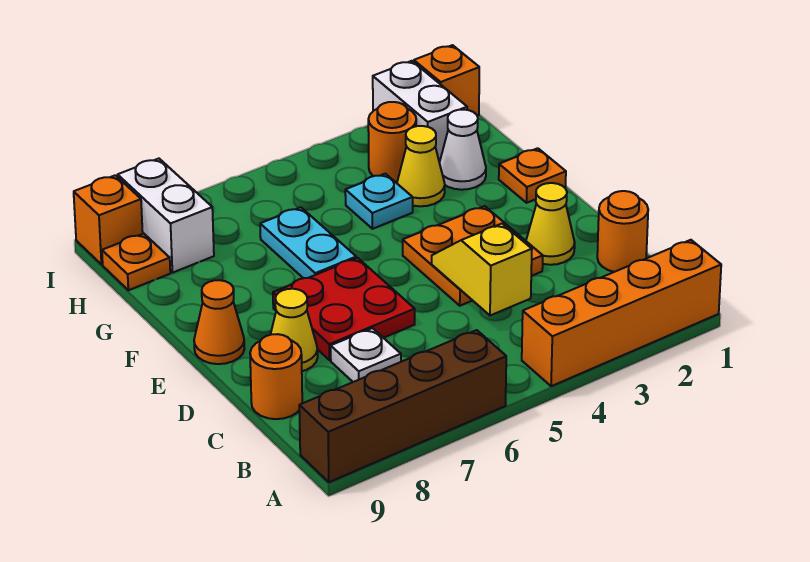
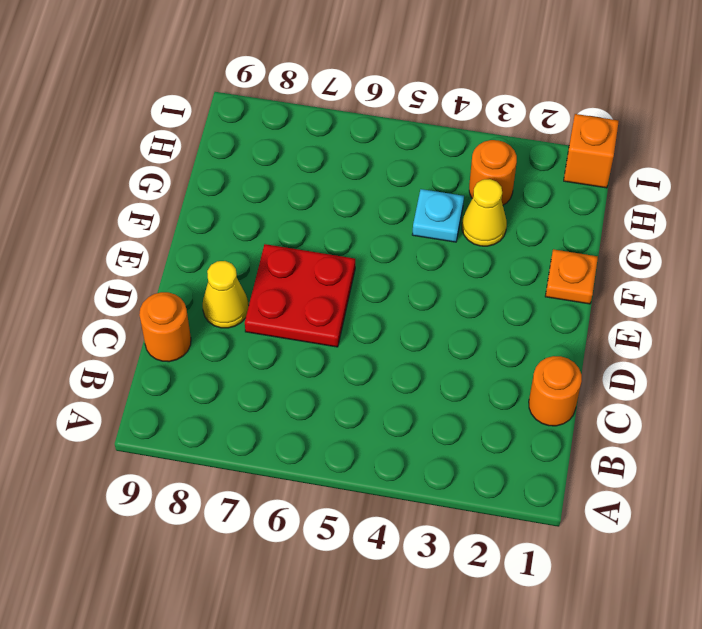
none -> orange 1x4 brick [522,240,721,386]
none -> brown 1x4 brick [299,330,506,482]
none -> white 1x1 plate [331,328,401,382]

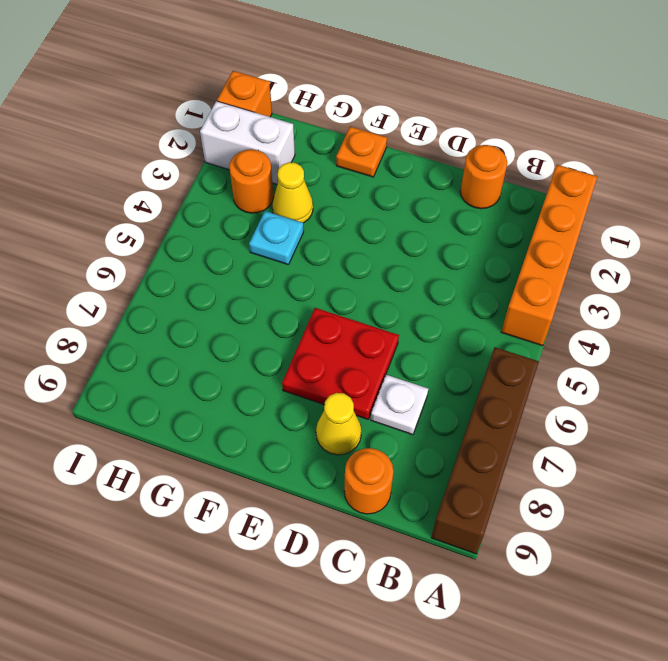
none -> yellow 1x1 cone [526,183,575,265]
none -> orange 2x2 plate [403,206,543,306]
none -> orange 1x1 cone [194,280,245,364]

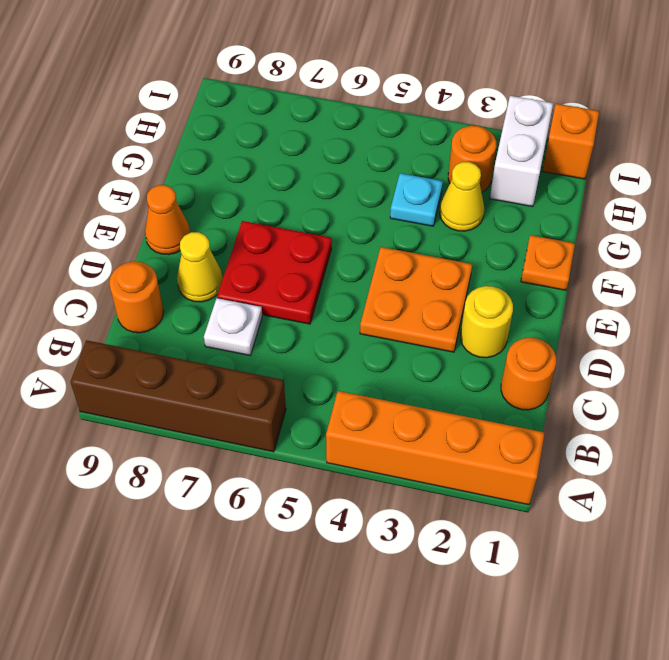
yellow 1x1 round brick [461,286,513,358] -> yellow 1x1 cone [526,183,575,265]
none -> cyan 1x2 plate [260,207,356,278]
none -> white 1x1 cone [439,110,486,190]
none -> white 1x2 brick [118,159,214,273]

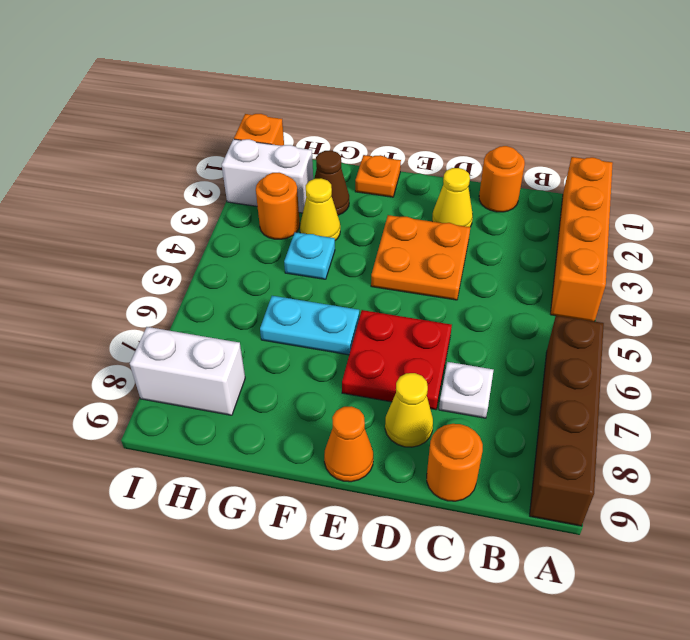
brown 1x1 cone [314,151,349,215] -> white 1x1 cone [439,110,486,190]
none -> orange 1x1 plate [102,234,170,290]
none -> orange 1x1 brick [74,175,143,265]
none -> yellow 1x2 slope [432,224,532,316]

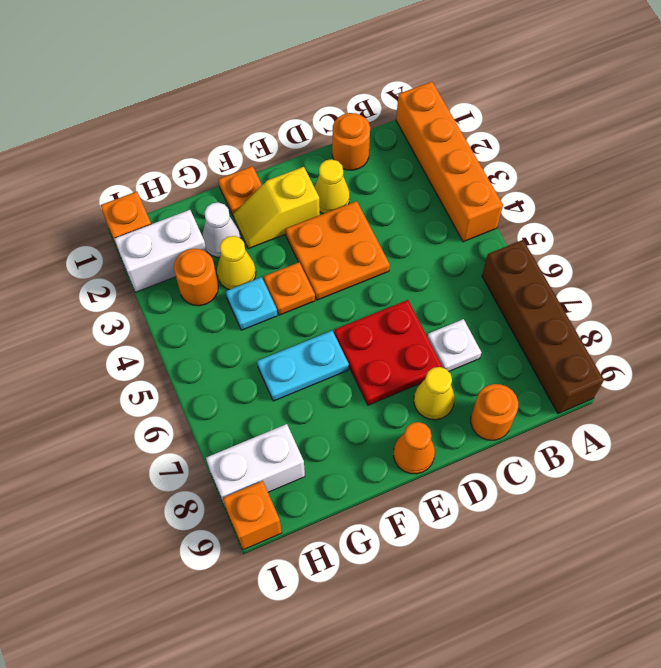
yellow 1x2 slope [233,167,320,249] -> yellow 1x2 slope moved to [432,224,532,316]
orange 1x1 plate [264,262,315,315] -> orange 1x1 plate moved to [102,234,170,290]

